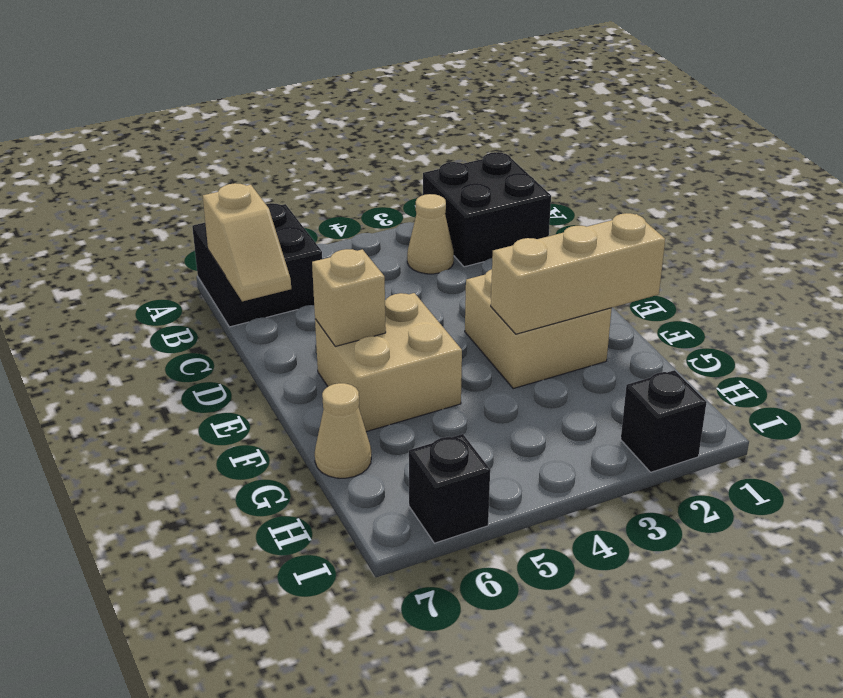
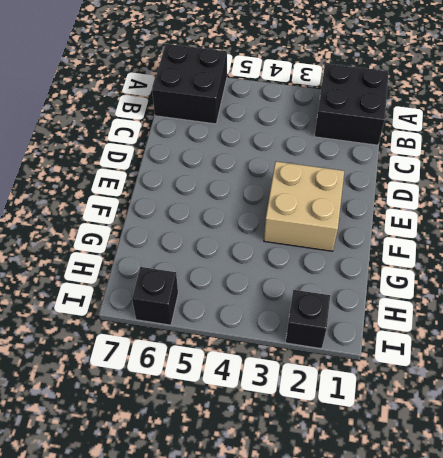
none -> tan 1x1 cone [407,194,454,274]
none -> tan 2x2 brick [315,293,462,432]

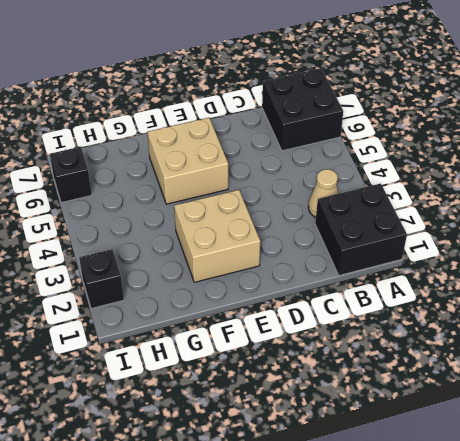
none -> tan 1x1 cone [315,383,371,478]
none -> tan 1x2 slope [203,183,291,301]

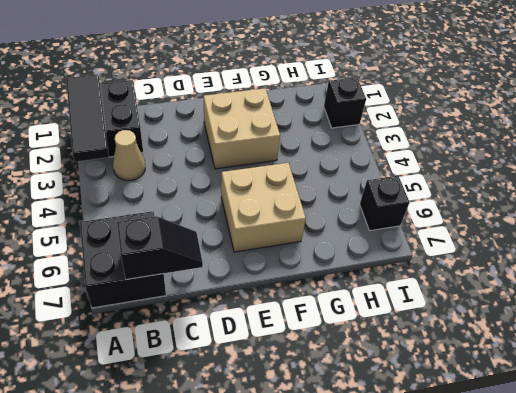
black 1x3 tile [66,74,109,162] -> none
black 1x2 slope [117,216,203,280] -> tan 1x2 slope [203,183,291,301]
none -> tan 1x1 cone [315,383,371,478]
none -> tan 1x1 brick [312,249,386,346]

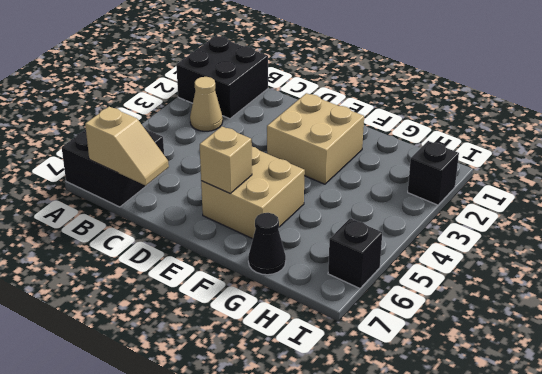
black 1x1 cone [248,213,286,275] -> tan 1x1 cone [315,383,371,478]
none -> tan 1x3 brick [491,213,665,334]

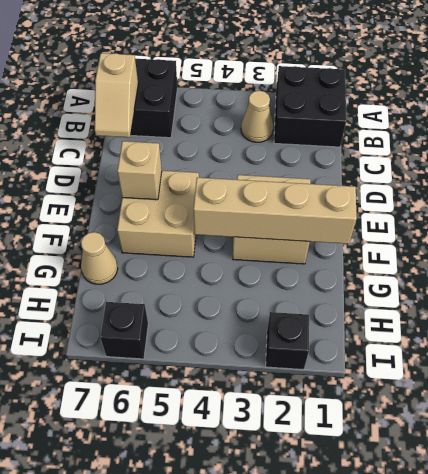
tan 1x4 brick [193,177,357,244] -> tan 1x3 brick [491,213,665,334]

